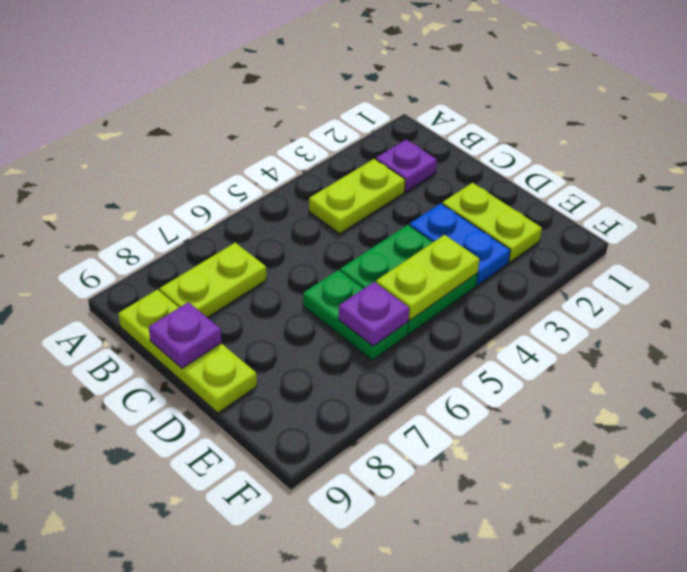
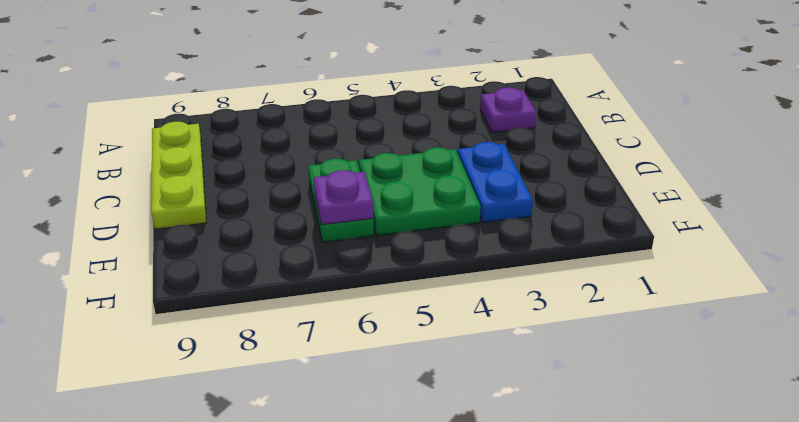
none -> lime 1x2 plate [309,159,405,234]
none -> lime 1x2 plate [159,243,266,317]

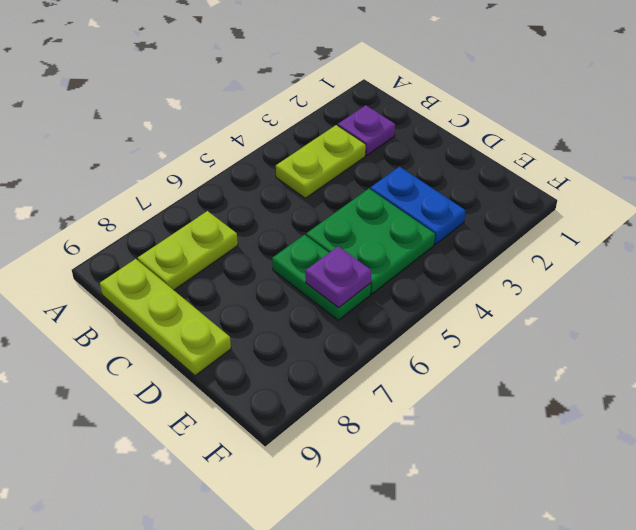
none -> lime 1x2 plate [442,183,542,262]
none -> purple 1x1 plate [149,302,222,368]

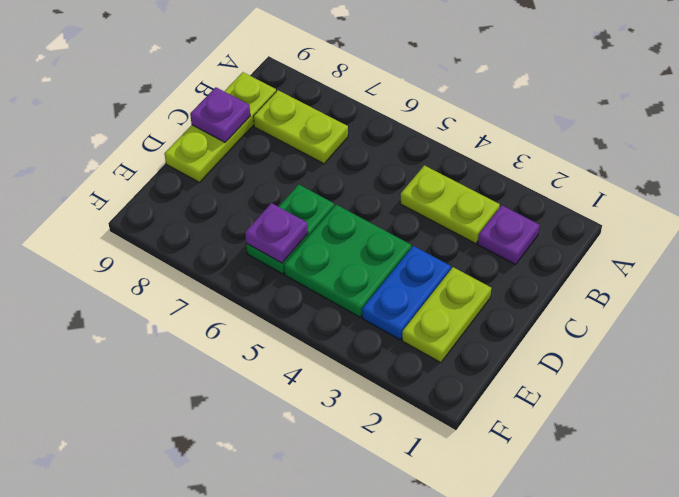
none -> lime 1x2 plate [376,235,480,320]

